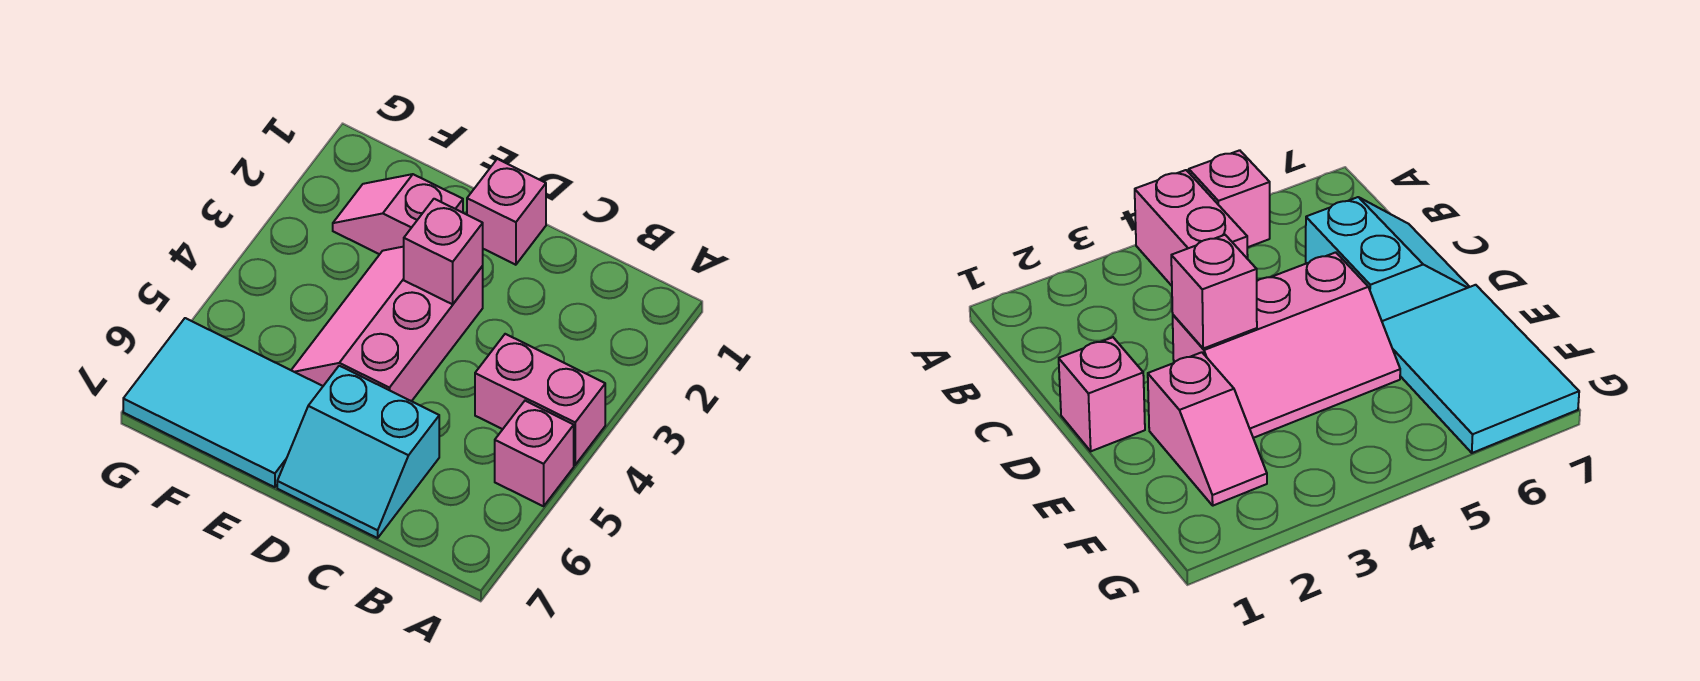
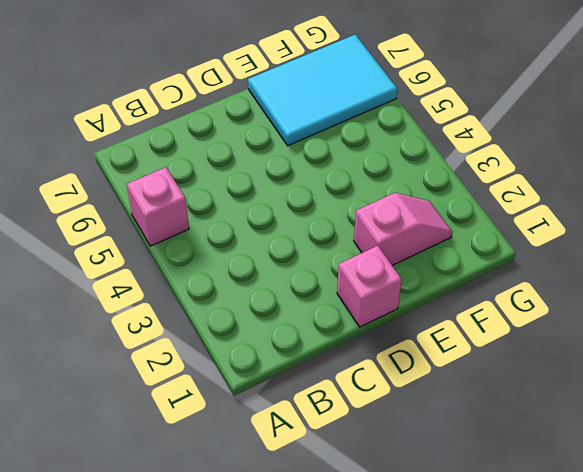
none -> pink 1x2 brick [475,334,605,465]
none -> cyan 2x2 slope [277,366,439,538]

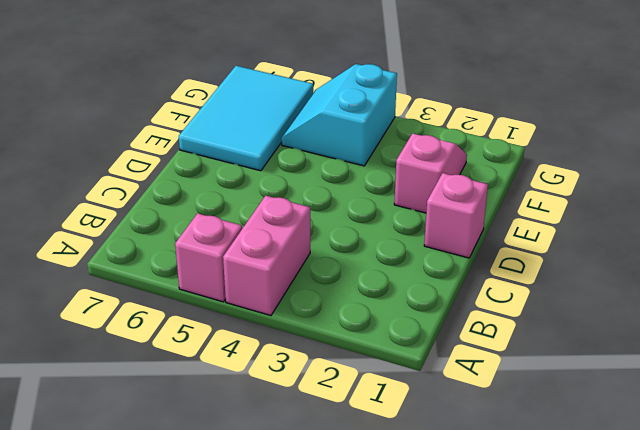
cyan 2x2 slope [281,64,397,166] -> cyan 2x2 slope moved to [277,366,439,538]
none -> pink 2x3 slope [291,247,483,401]
none -> pink 1x1 brick [404,199,483,304]

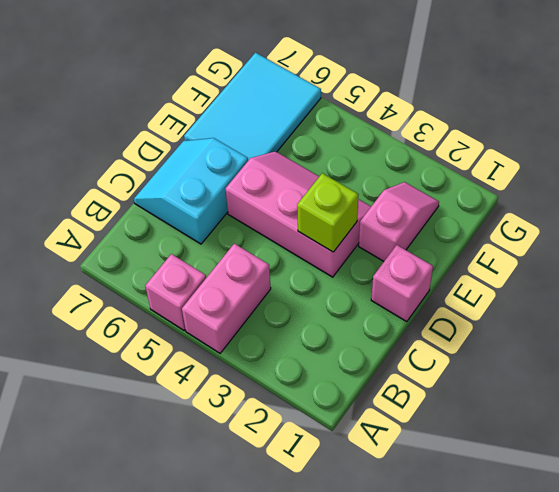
lime 1x1 brick [297,173,359,252] -> pink 1x1 brick [404,199,483,304]

